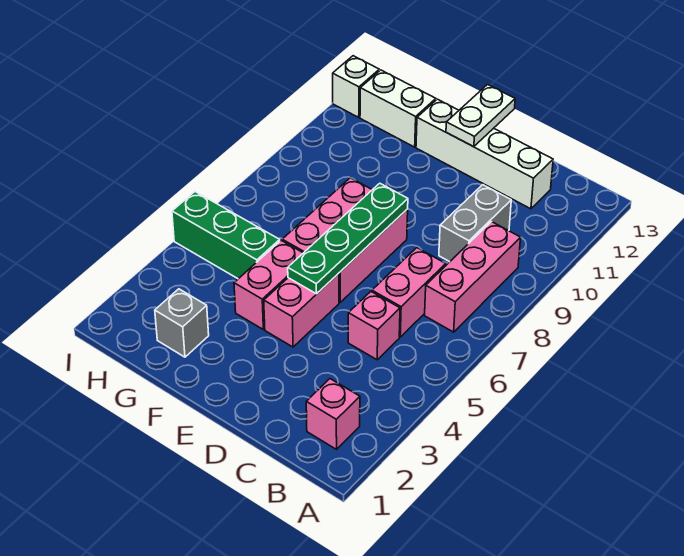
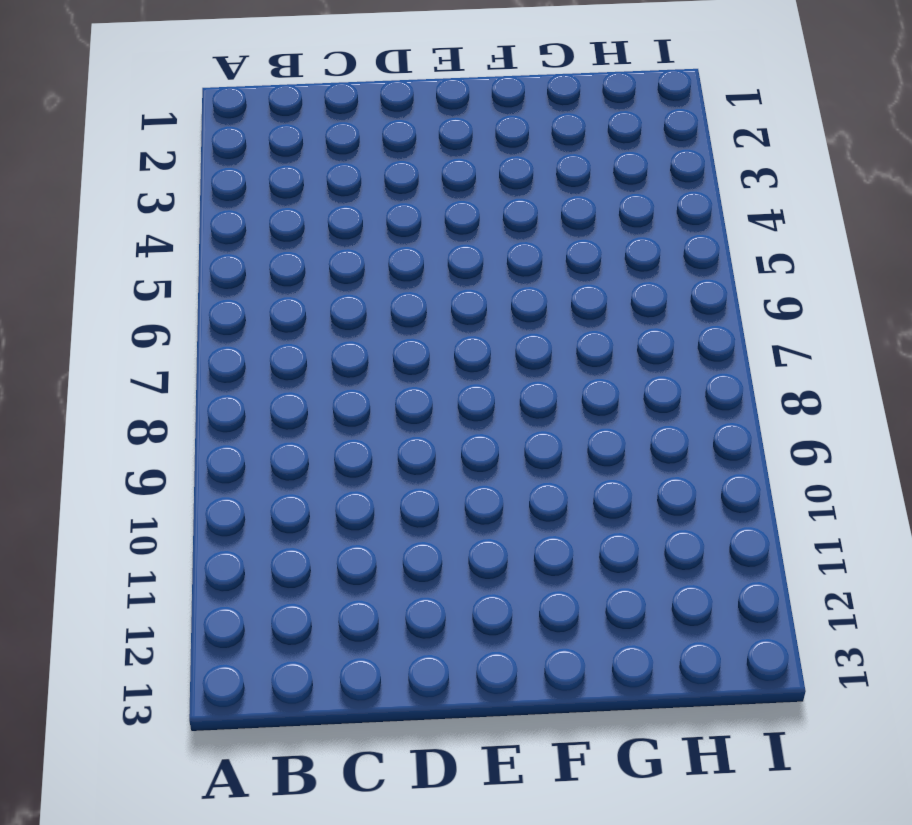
none -> pink 1x1 brick [306,379,360,449]
none -> pink 1x3 brick [425,222,521,332]
none -> pink 1x1 brick [348,292,400,360]

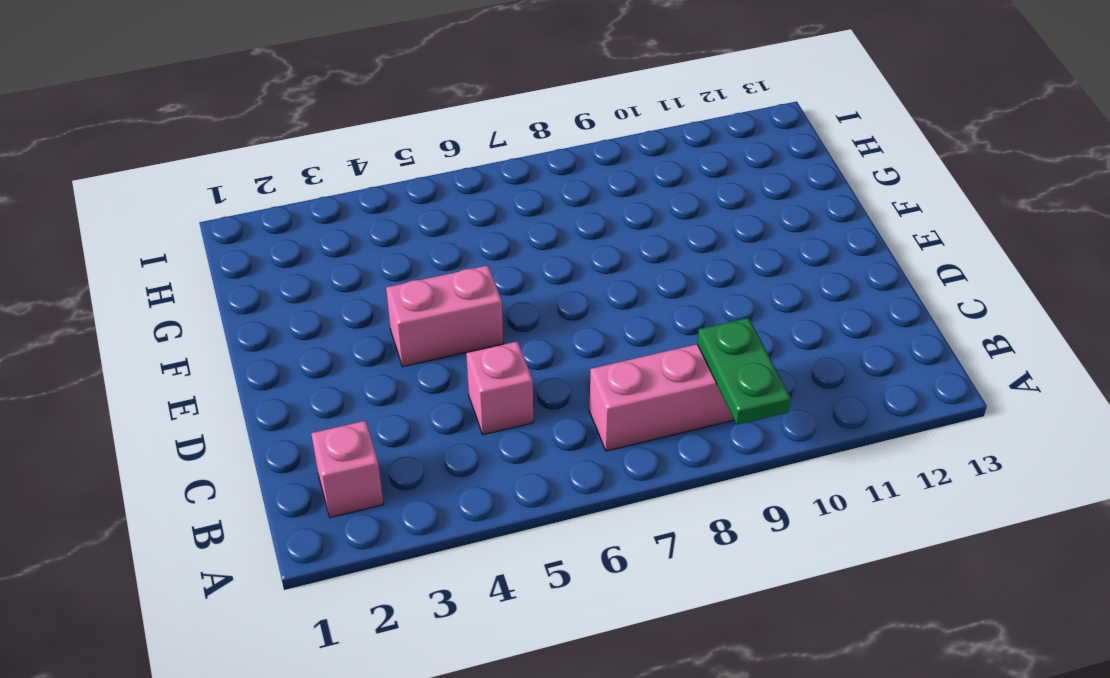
green 1x2 plate [697,318,791,425] -> none
none -> pink 1x2 brick [372,248,446,337]
none -> grey 1x2 brick [439,185,511,262]
none -> white 1x4 brick [416,99,553,209]

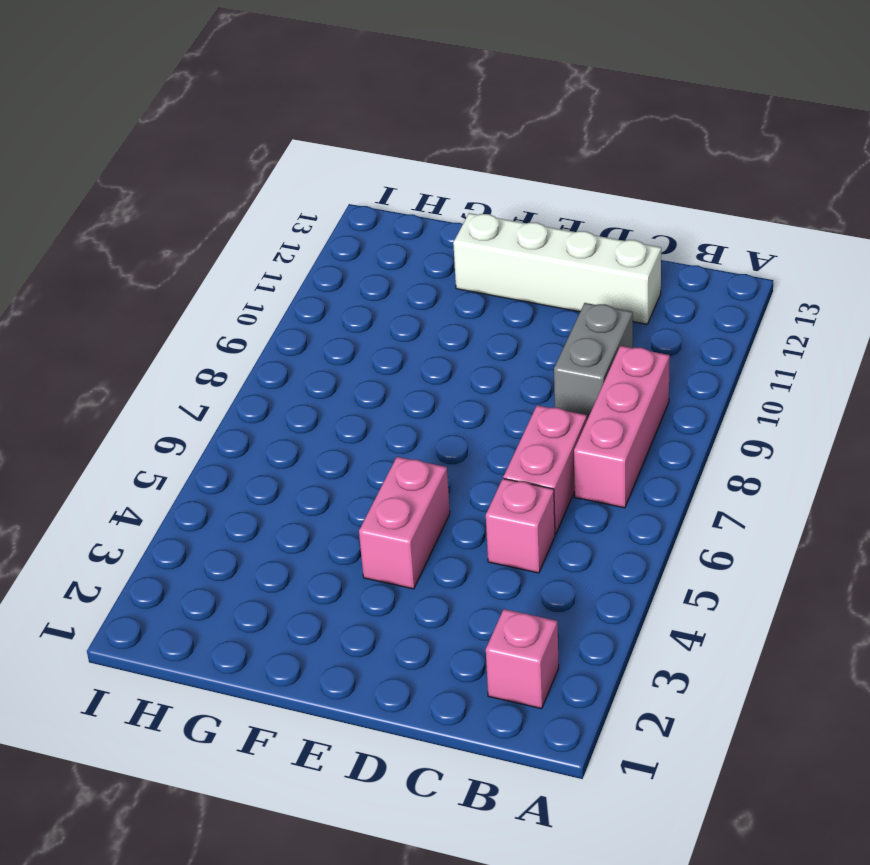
none -> pink 2x3 brick [282,178,408,302]
none -> pink 1x2 brick [234,240,303,329]
none -> grey 1x1 brick [155,289,209,357]

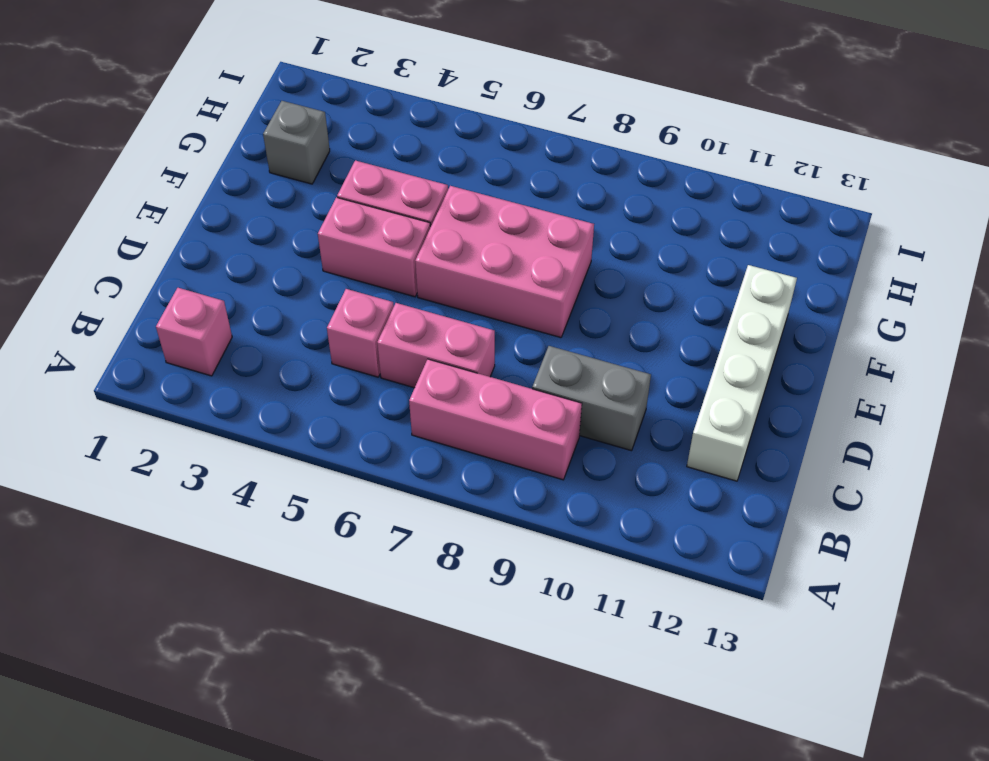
none -> green 1x3 brick [172,192,280,279]
none -> white 1x2 brick [360,70,436,147]
none -> white 1x1 brick [333,56,379,117]

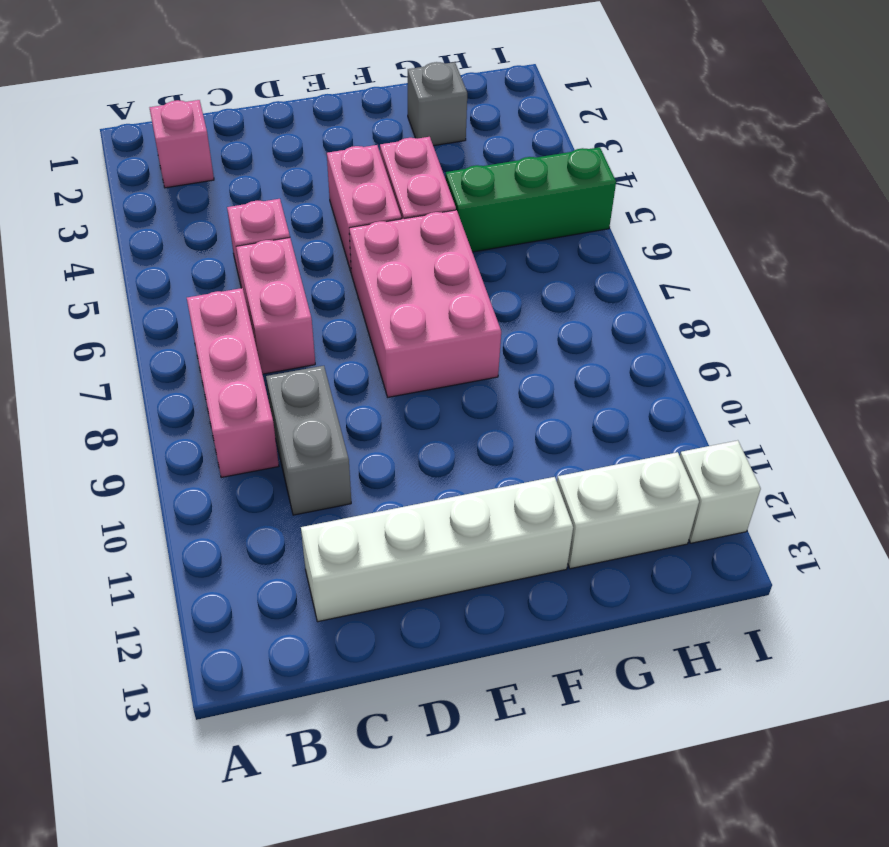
none -> green 1x4 plate [288,183,408,294]
none -> white 1x2 plate [446,85,515,147]

